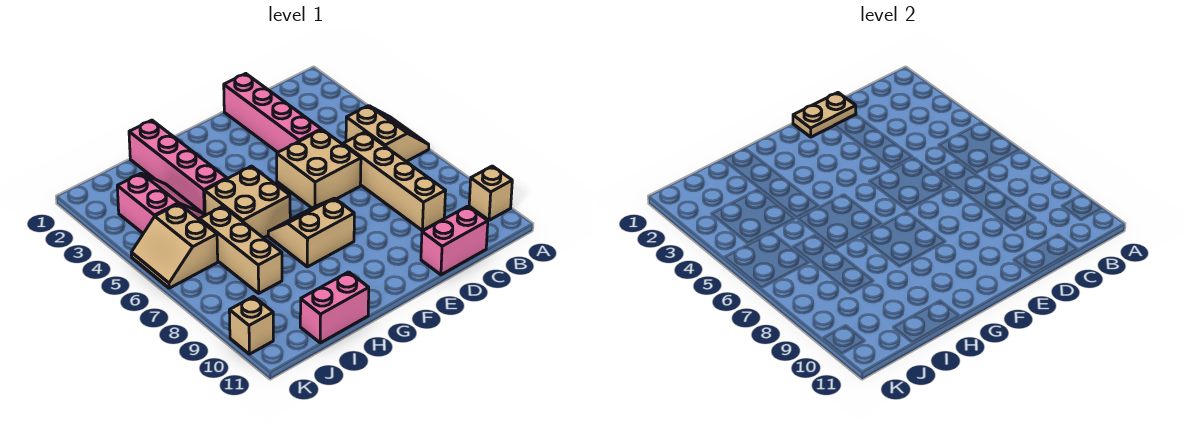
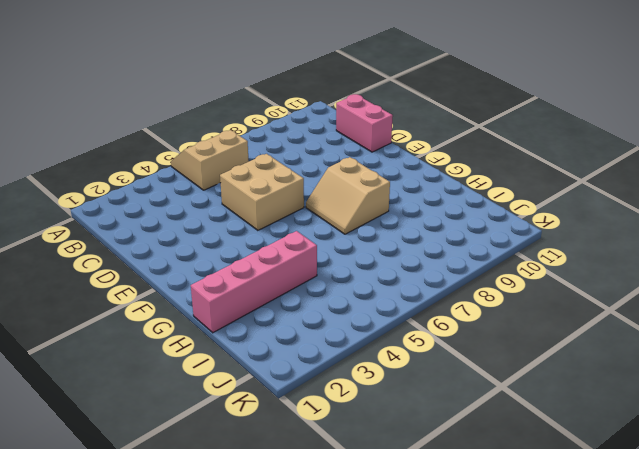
none -> tan 1x1 brick [469,166,512,220]
none -> tan 1x4 brick [343,132,446,230]
none -> pink 1x4 brick [224,74,321,152]

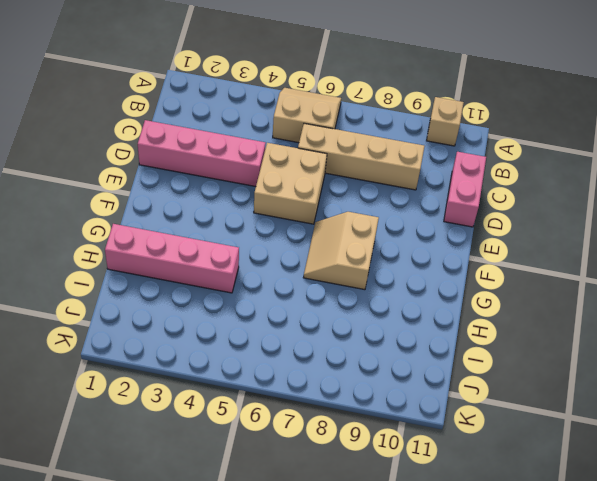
none -> tan 2x2 brick [205,166,290,238]
none -> pink 1x2 brick [300,272,369,343]
none -> pink 2x2 slope [117,173,203,233]

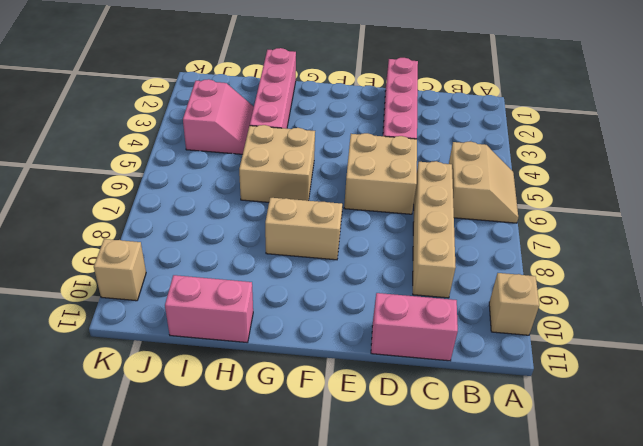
none -> tan 1x3 brick [200,206,282,293]
none -> tan 2x2 slope [131,204,218,288]
none -> tan 1x2 plate [793,93,856,137]

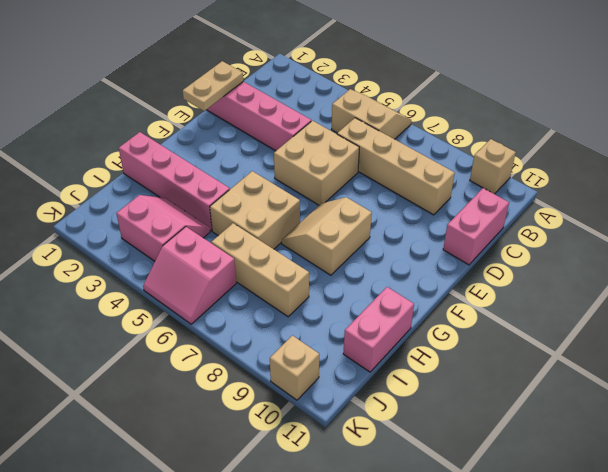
pink 2x2 slope [143,227,236,324] -> tan 2x2 slope [131,204,218,288]

